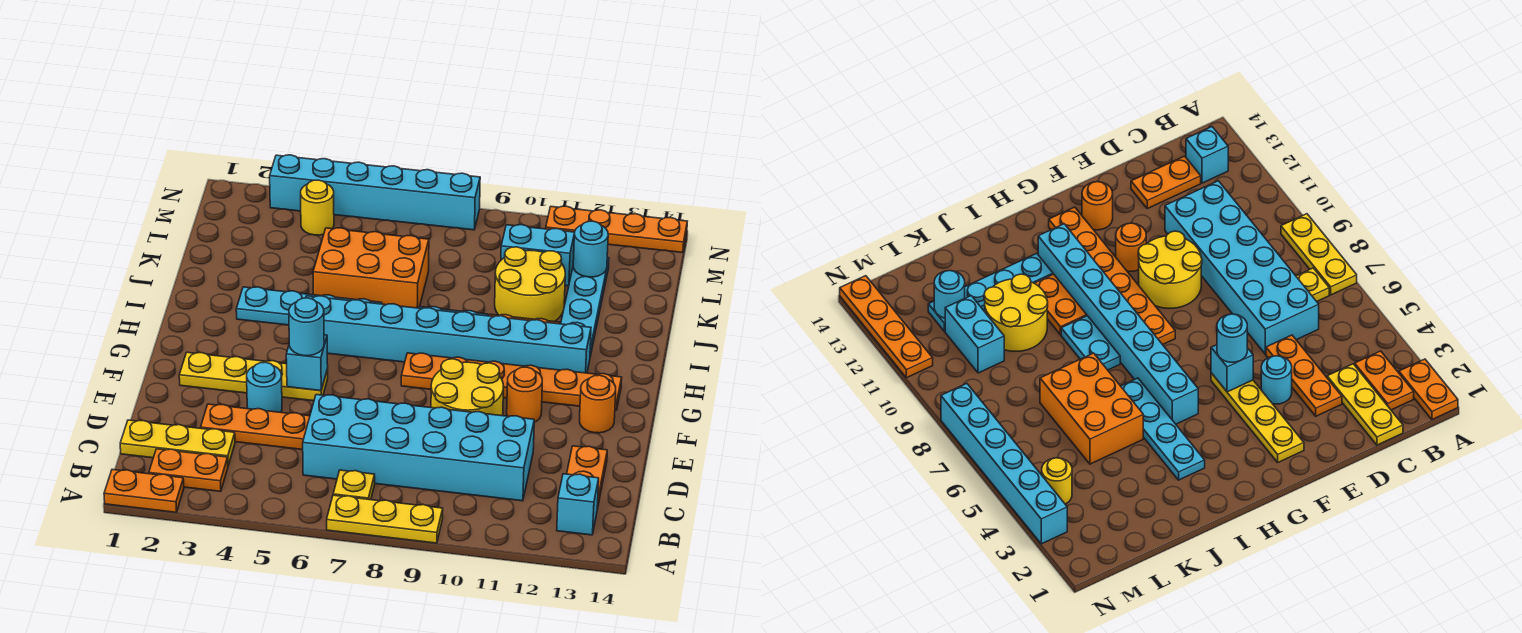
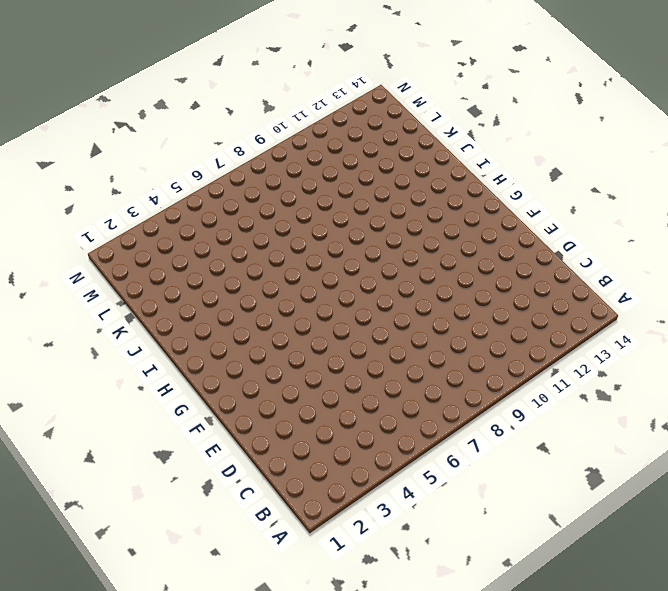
none -> orange 1x2 plate [104,469,184,512]
none -> yellow 1x3 plate [327,495,443,543]
none -> orange 1x2 plate [149,449,228,492]

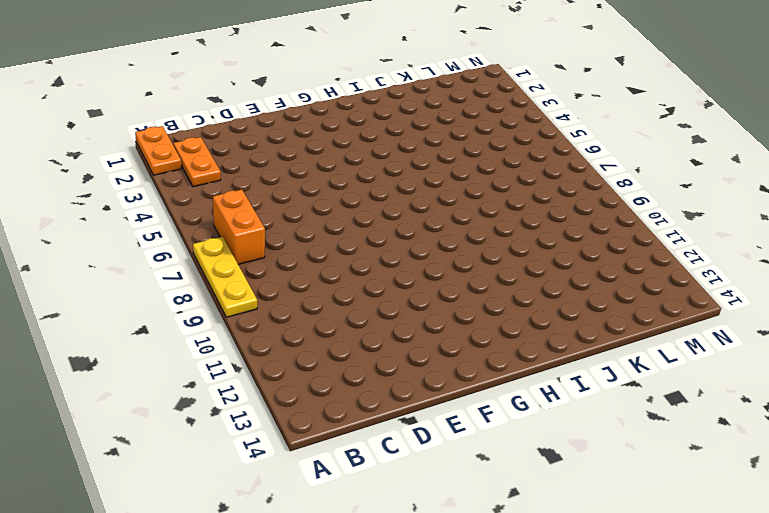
orange 1x2 brick [213,190,265,264] -> yellow 1x1 plate [333,470,375,500]
none -> cyan 1x1 brick [557,474,599,535]
none -> yellow 1x3 plate [120,420,235,465]
none -> cyan 2x6 brick [303,395,534,501]

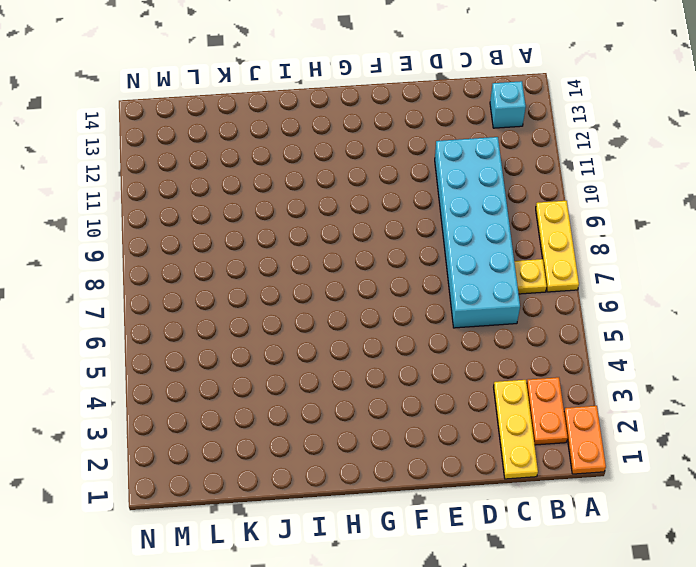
none -> orange 1x2 plate [567,446,607,509]
none -> orange 1x3 plate [201,404,310,450]
none -> cyan 1x1 round brick [247,362,282,412]

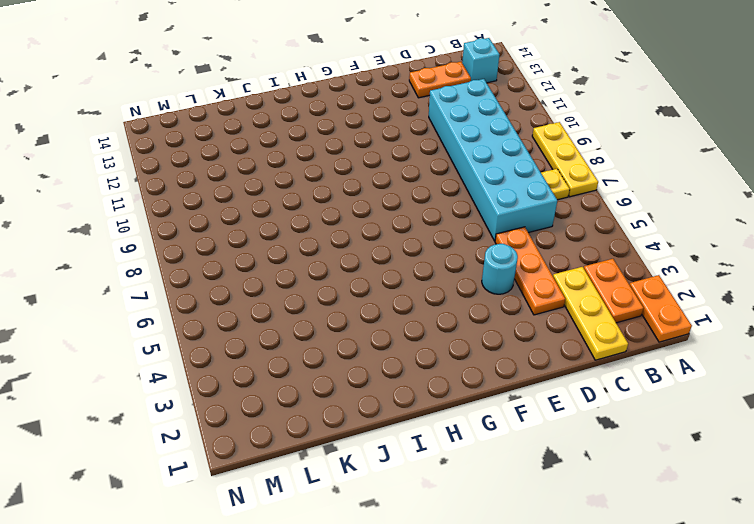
none -> yellow 2x2 round brick [431,359,504,416]
none -> yellow 1x4 plate [179,352,328,401]
none -> orange 1x1 round brick [507,367,542,422]

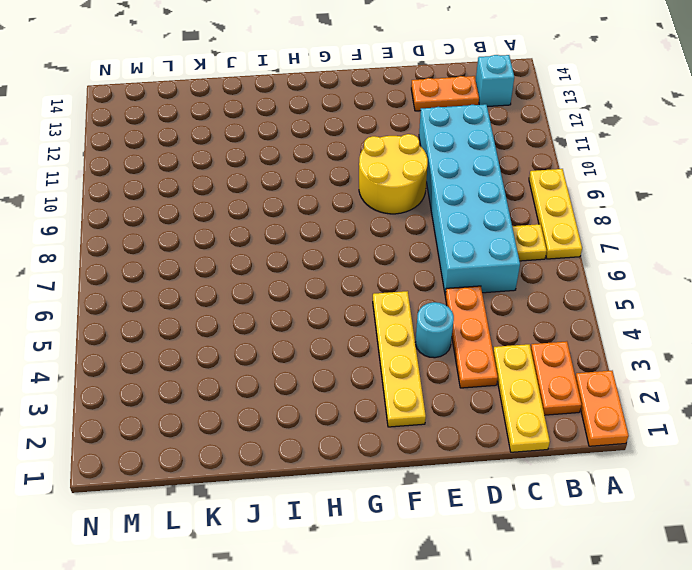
none -> orange 1x1 round brick [507,367,542,422]
none -> orange 1x1 round brick [580,375,616,433]
none -> orange 1x6 plate [401,353,622,410]

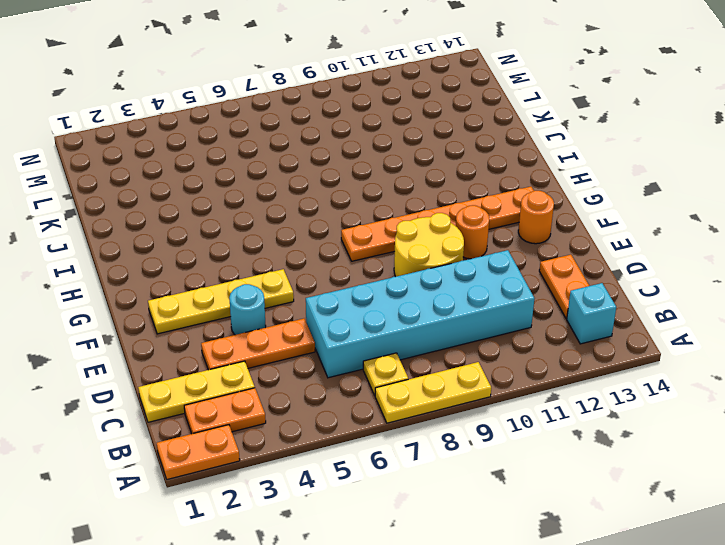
none -> cyan 1x8 brick [306,296,591,373]
none -> cyan 1x4 plate [236,287,382,325]
none -> cyan 1x2 plate [1061,316,1120,370]

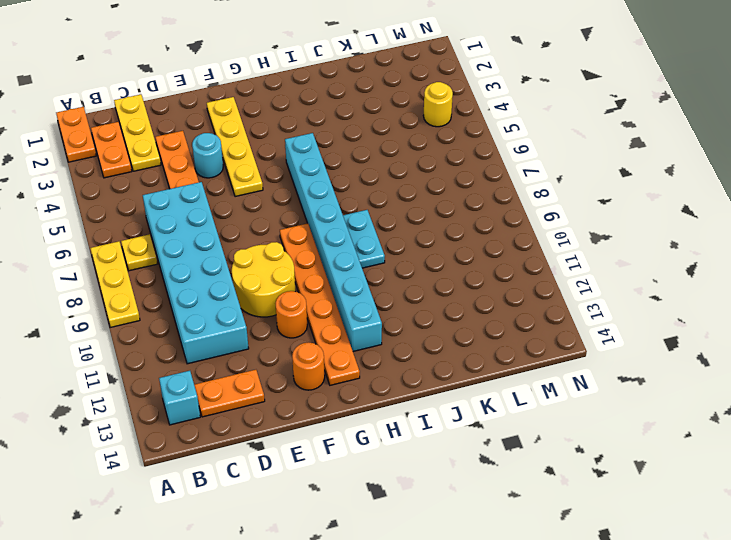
none -> cyan 1x4 plate [236,287,382,325]
none -> orange 1x2 plate [1034,274,1087,335]
none -> cyan 1x4 plate [561,258,609,357]

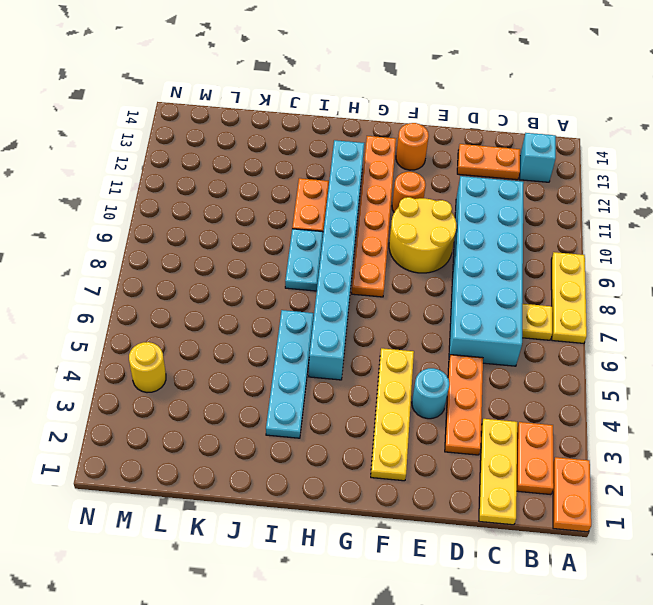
none -> cyan 1x4 plate [561,258,609,357]
none -> orange 2x3 brick [313,228,429,308]
none -> yellow 2x2 round brick [495,247,565,322]

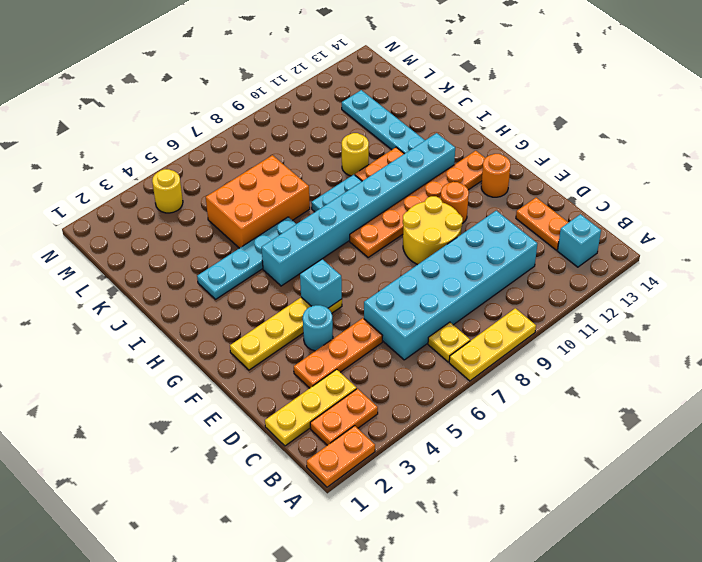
yellow 1x1 round brick [342,133,369,176] -> yellow 2x2 round brick [495,247,565,322]
none -> cyan 1x2 brick [501,225,575,286]
none -> cyan 1x6 brick [270,155,480,230]
none -> orange 1x4 plate [546,206,687,253]

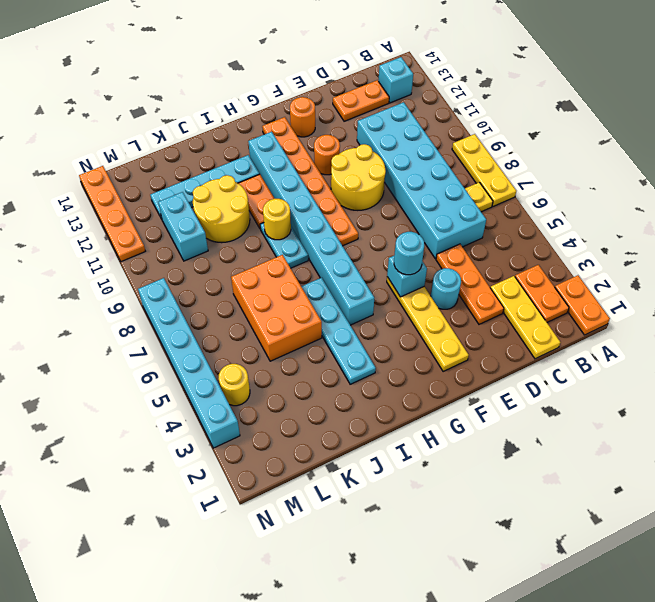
yellow 1x1 round brick [263,199,291,240] -> none
none -> cyan 1x1 round brick [573,221,608,277]

